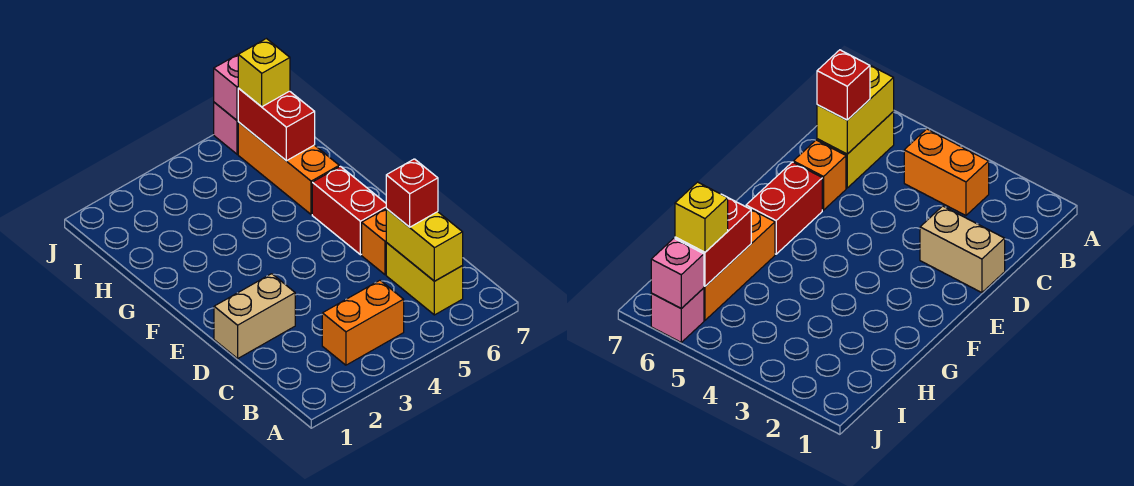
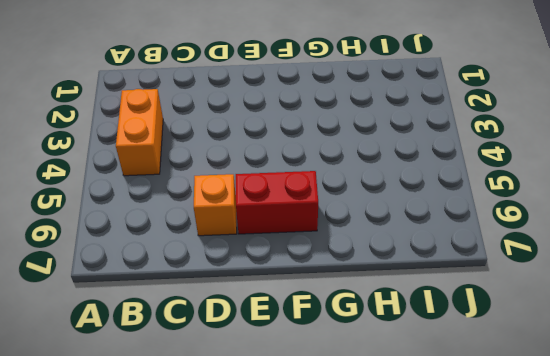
none -> yellow 1x2 brick [386,243,463,315]
none -> tan 1x2 brick [214,274,295,359]
none -> orange 1x3 brick [238,122,339,215]

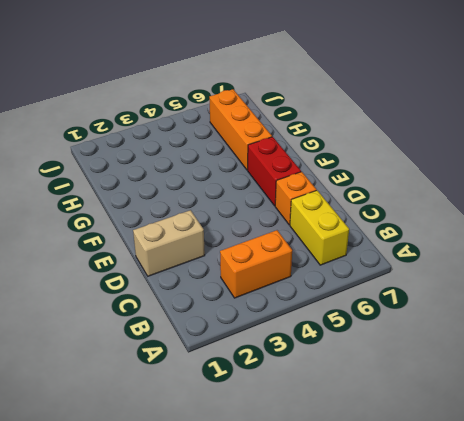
none -> pink 1x1 brick [214,102,238,154]
none -> yellow 1x2 brick [386,209,463,281]
none -> red 1x2 brick [238,88,315,161]

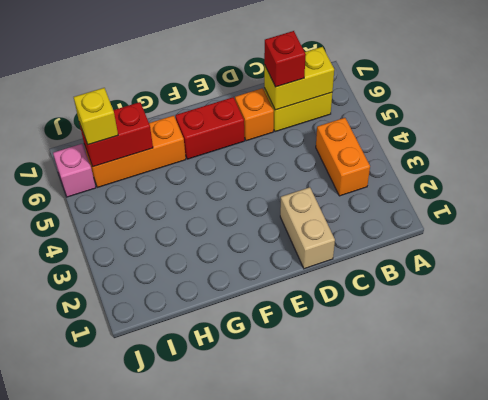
none -> pink 1x1 brick [214,55,238,121]

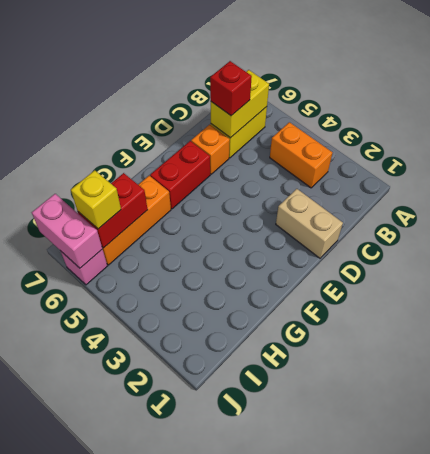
pink 1x2 brick [32,194,102,268] -> pink 1x1 brick [214,55,238,121]

